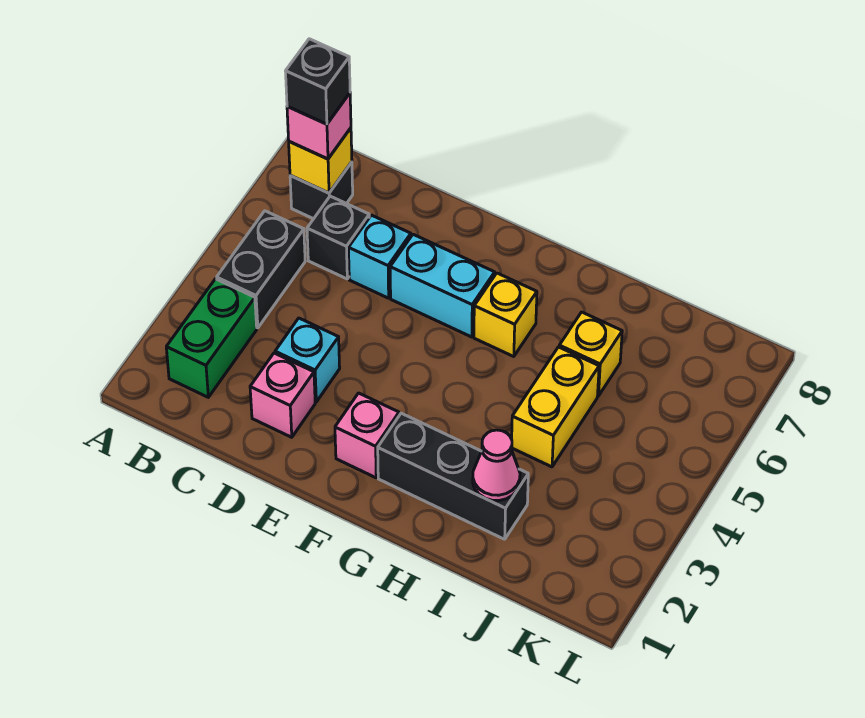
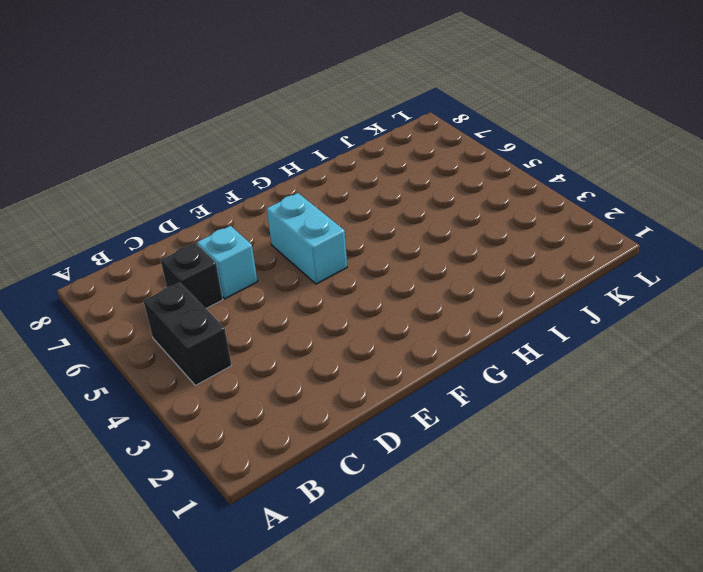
cyan 1x2 brick [267,193,347,284] -> cyan 1x2 brick turned to [390,234,495,337]
none -> green 1x2 brick [166,279,257,397]
none -> black 1x1 brick [290,162,353,219]
none -> pink 1x1 brick [250,353,315,437]

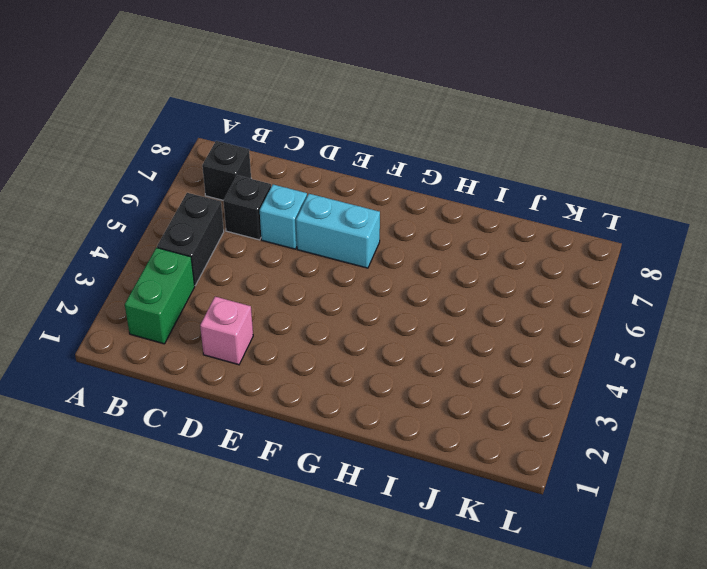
none -> cyan 1x1 brick [275,318,340,402]
none -> pink 1x1 brick [335,393,399,478]
none -> black 1x3 brick [378,413,528,539]

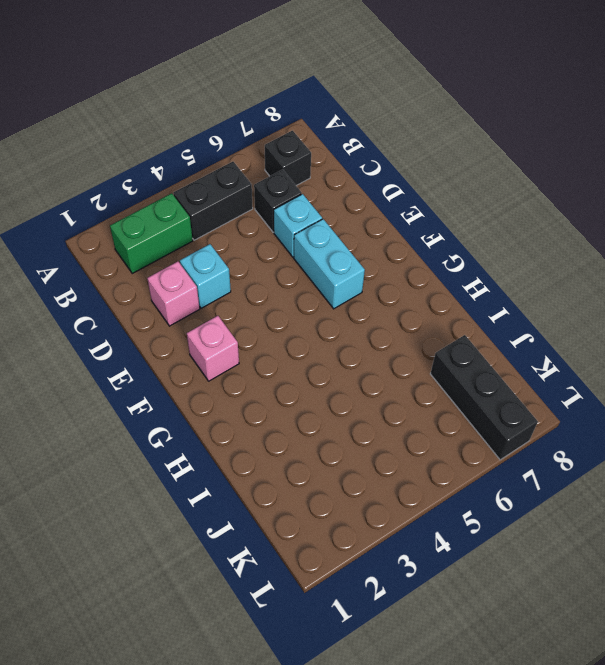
black 1x3 brick [430,335,538,460] -> black 1x3 brick moved to [378,413,528,539]
none -> yellow 1x1 brick [474,273,537,357]
none -> yellow 1x2 brick [512,347,599,467]
none -> yellow 1x1 brick [559,312,622,396]

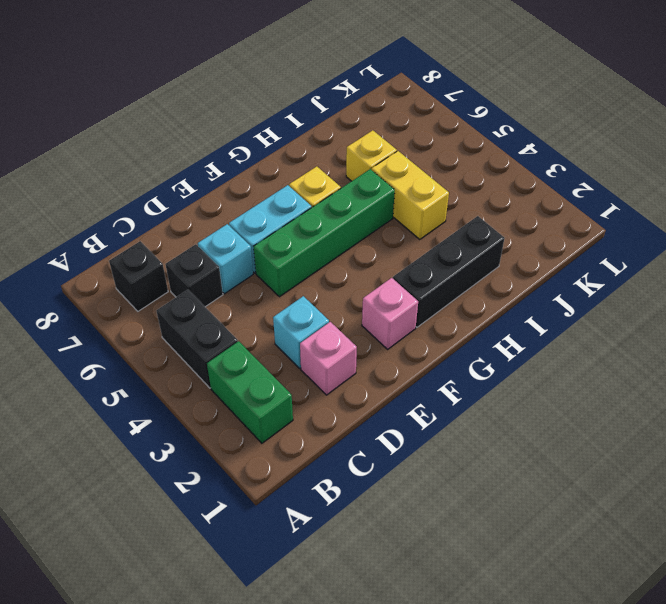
green 1x4 brick [254,169,395,297] -> none
none -> yellow 1x1 brick [289,128,352,193]
none -> pink 1x1 cone [473,430,520,501]
none -> pink 1x1 brick [287,93,351,159]

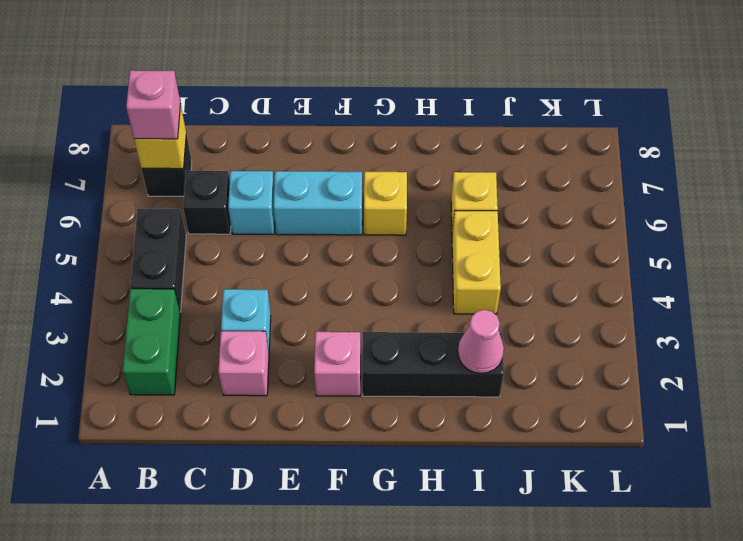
none -> black 1x1 brick [286,39,350,124]

